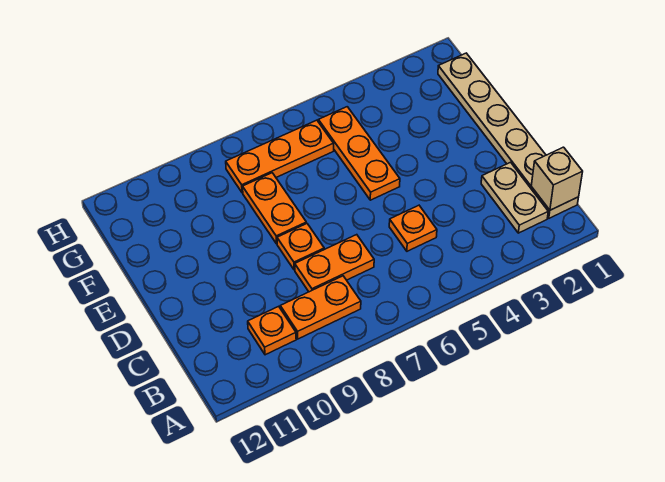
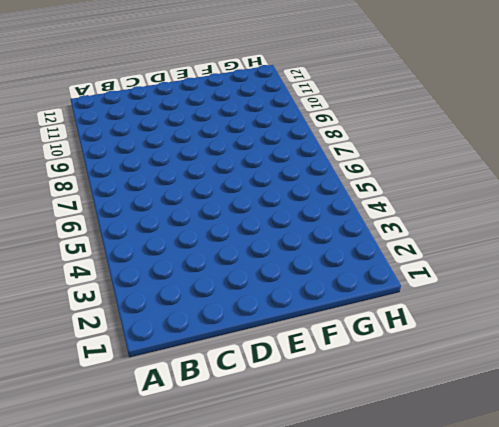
none -> tan 1x6 plate [438,53,579,218]
none -> tan 1x2 plate [481,162,548,233]

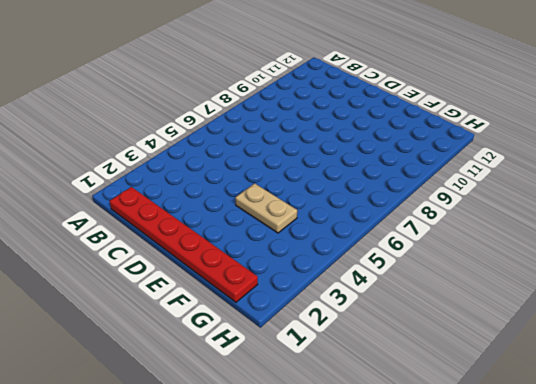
red 1x6 plate [110,187,258,302] -> tan 1x6 plate [438,53,579,218]
tan 1x2 plate [235,183,297,233] -> tan 1x2 plate moved to [481,162,548,233]
none -> orange 1x2 plate [280,276,361,339]
none -> orange 1x1 plate [248,306,296,355]

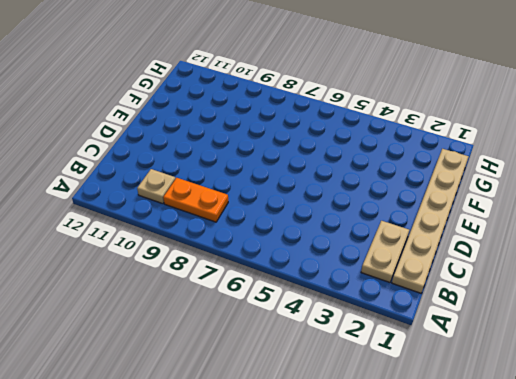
tan 1x1 plate [137,169,175,204] -> orange 1x1 plate [248,306,296,355]
none -> orange 1x1 plate [389,205,437,251]
none -> orange 1x2 plate [295,235,374,292]

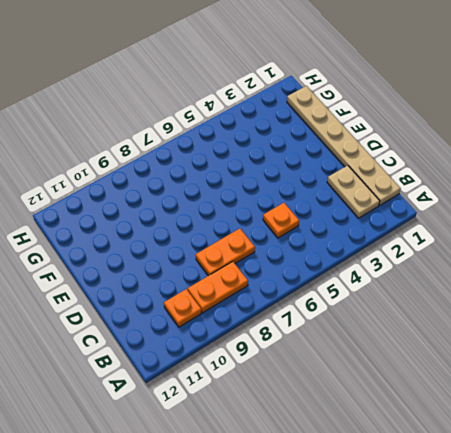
none -> orange 1x1 plate [277,223,324,270]
none -> orange 1x3 plate [318,107,400,200]

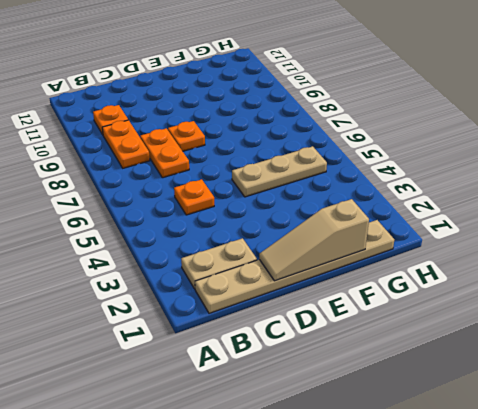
tan 1x3 slope [259,199,369,281] -> none
tan 1x3 plate [232,146,327,197] -> orange 1x3 plate [318,107,400,200]
none -> orange 1x2 plate [243,173,306,244]
none -> orange 1x3 plate [226,120,334,193]

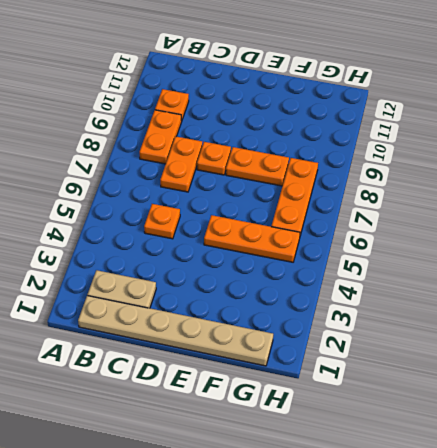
none -> tan 1x1 brick [531,147,583,210]

